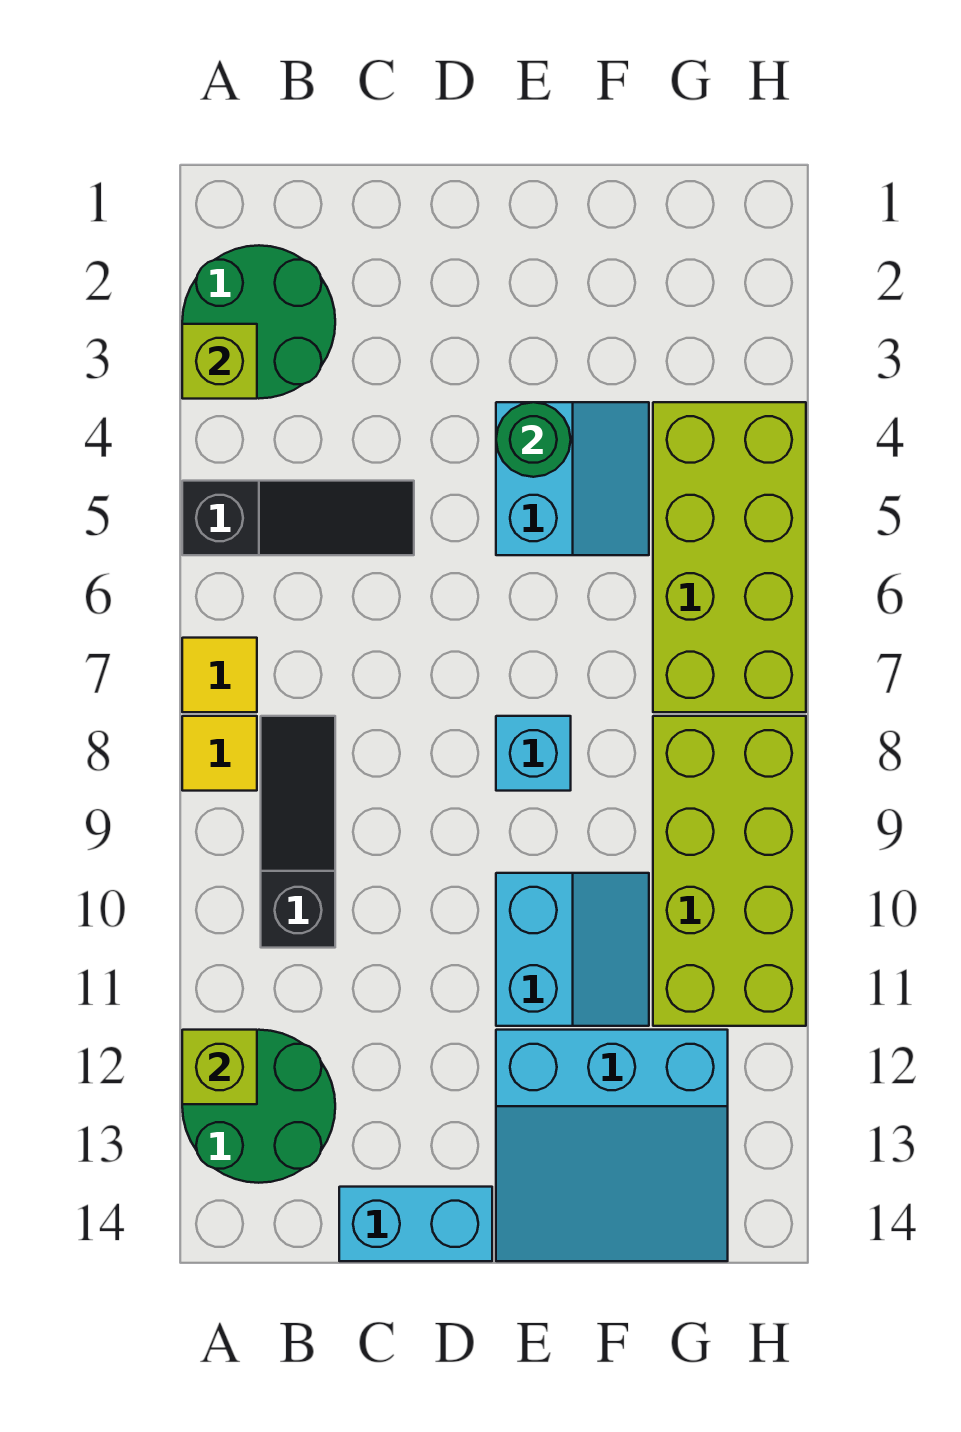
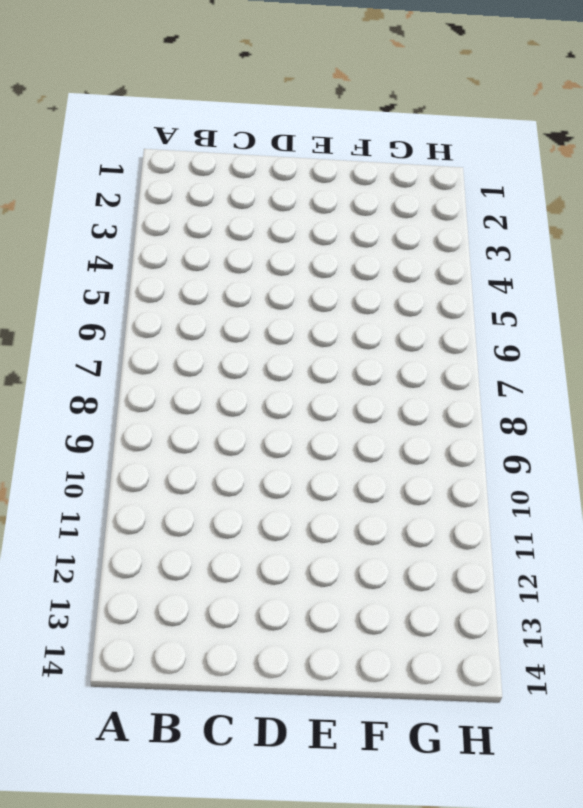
none -> green 2x2 round brick [182,245,335,399]
none -> black 1x3 slope [182,481,414,555]
none -> yellow 1x1 tile [182,638,257,712]

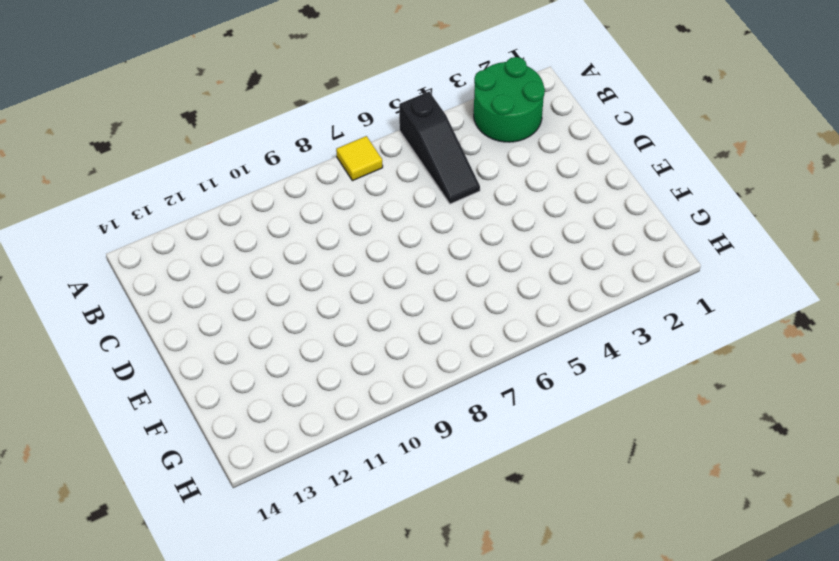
none -> yellow 1x1 tile [182,716,257,791]
none -> green 2x2 round brick [182,1030,335,1183]
none -> black 1x3 slope [261,716,335,948]

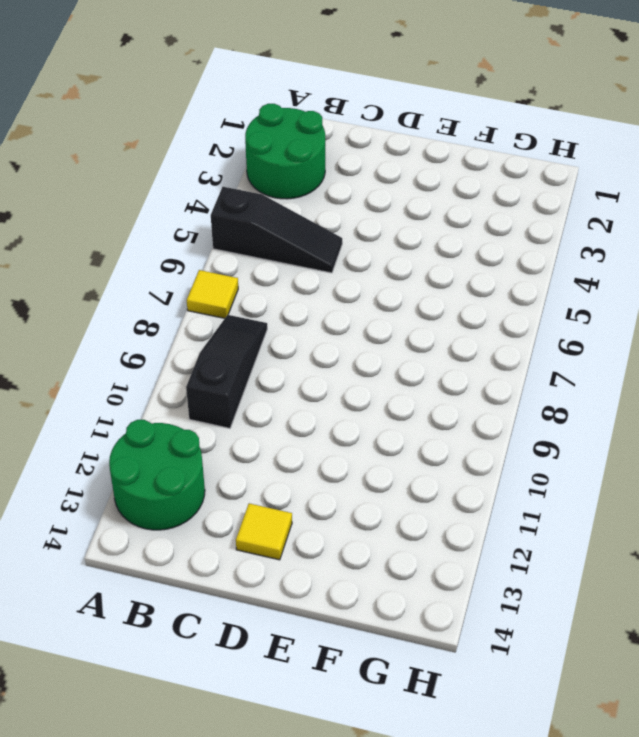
yellow 1x1 tile [236,503,292,560] -> yellow 1x1 tile moved to [182,716,257,791]
none -> cyan 1x2 brick [339,1187,492,1261]
none -> cyan 2x2 slope [496,402,649,555]
none -> cyan 1x1 brick [496,716,571,791]

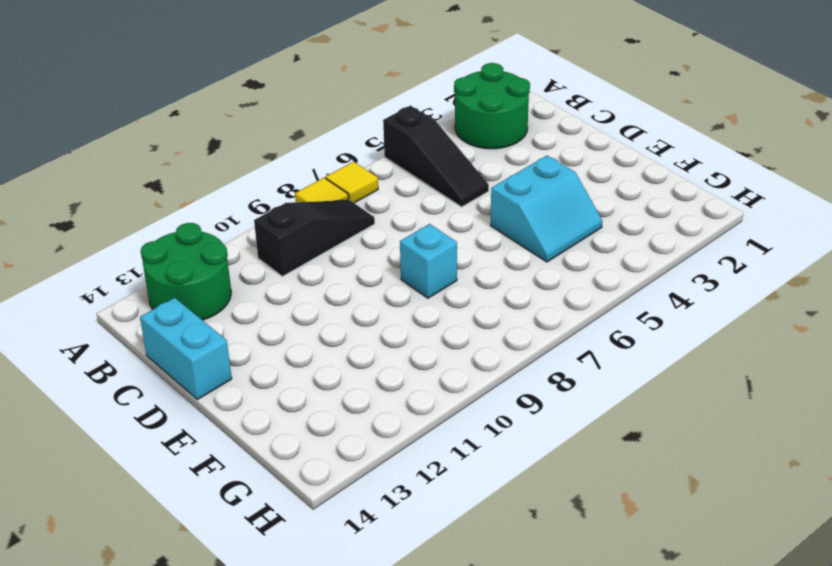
none -> cyan 2x2 slope [496,873,649,1026]
none -> cyan 3x3 slope [496,1030,728,1261]
none -> lime 2x4 brick [653,402,806,712]

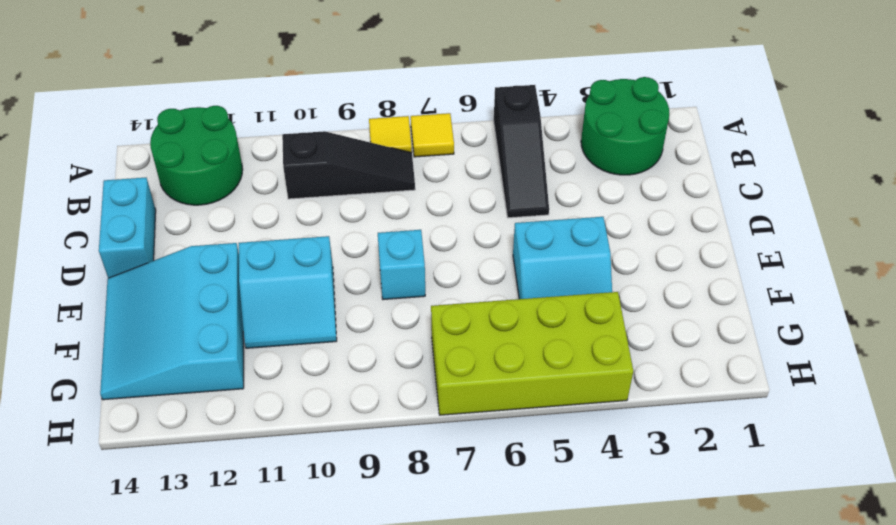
none -> lime 2x4 brick [653,716,806,1026]
none -> lime 1x1 brick [182,324,257,399]
none -> lime 1x1 brick [182,1030,257,1104]

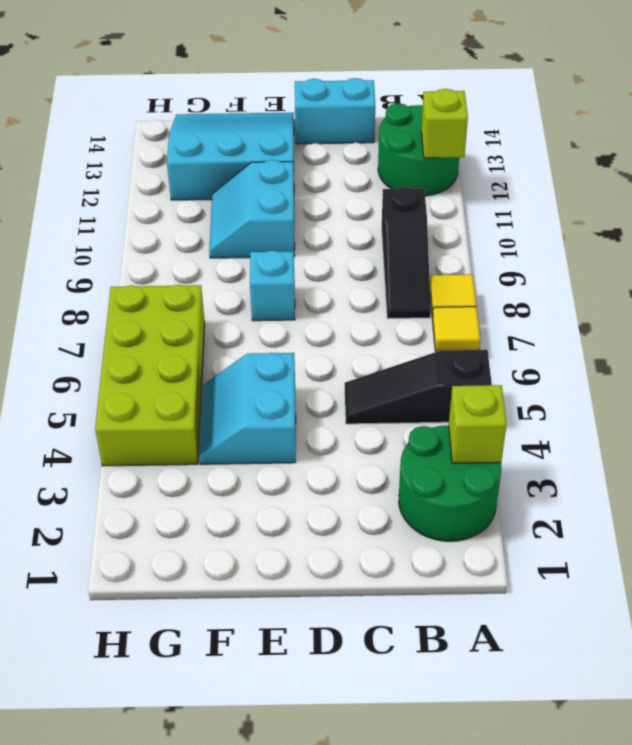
none -> lime 2x4 brick [653,716,806,1026]
none -> green 1x1 round brick [496,402,571,477]

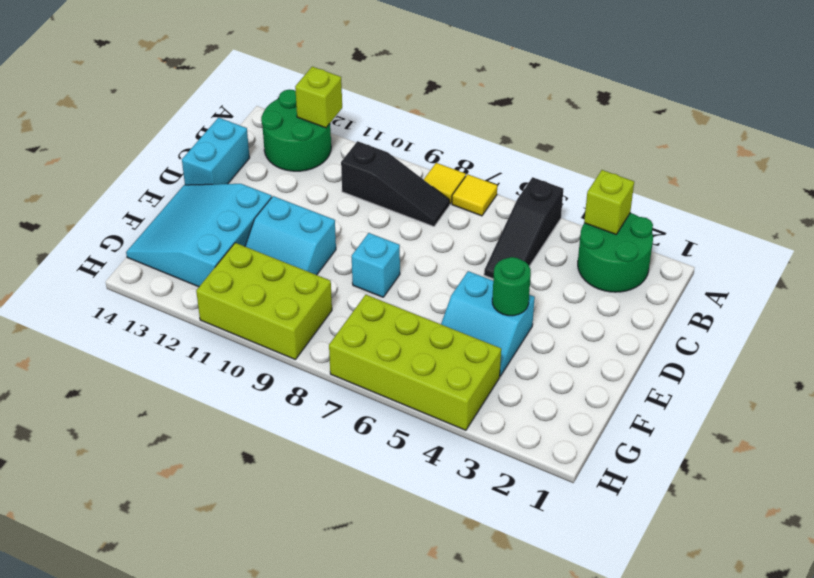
lime 2x3 brick [196,243,332,360] -> lime 2x4 brick [653,716,806,1026]

